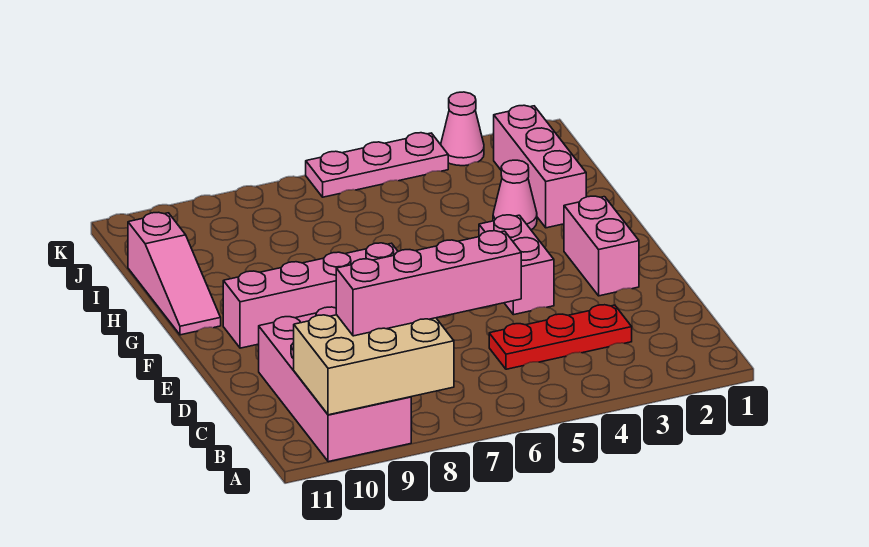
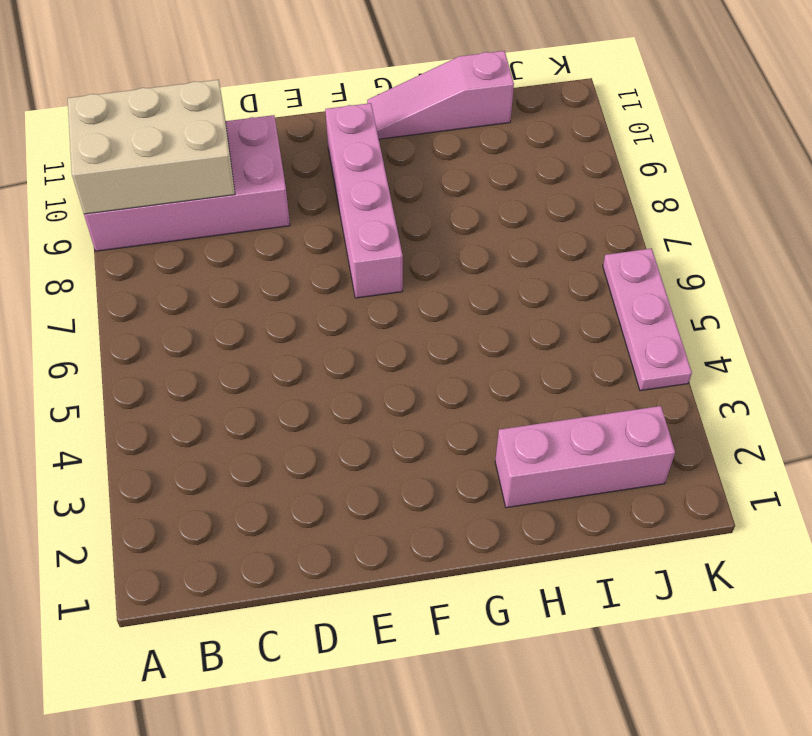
tan 2x3 brick [68,80,235,214] -> tan 2x3 brick turned to [294,315,454,415]
none -> red 1x3 plate [489,305,632,369]
none -> pink 1x2 brick [564,196,639,296]
none -> pink 1x2 brick [479,215,554,315]

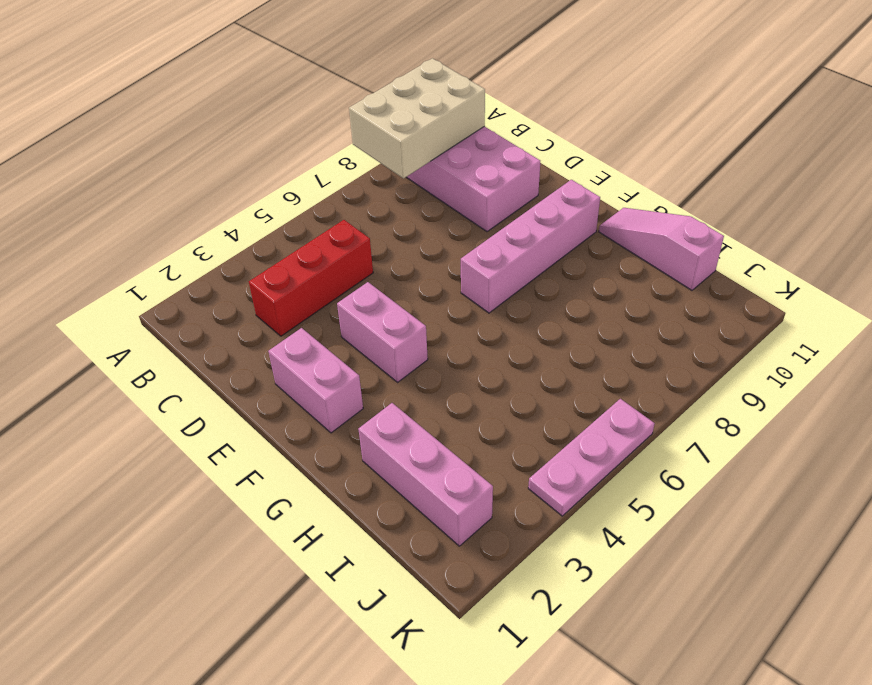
red 1x3 brick [249,220,373,336] -> red 1x3 plate [489,305,632,369]
none -> pink 1x1 cone [493,160,537,230]
none -> pink 1x1 cone [441,92,484,166]
none -> pink 1x4 brick [336,231,521,336]

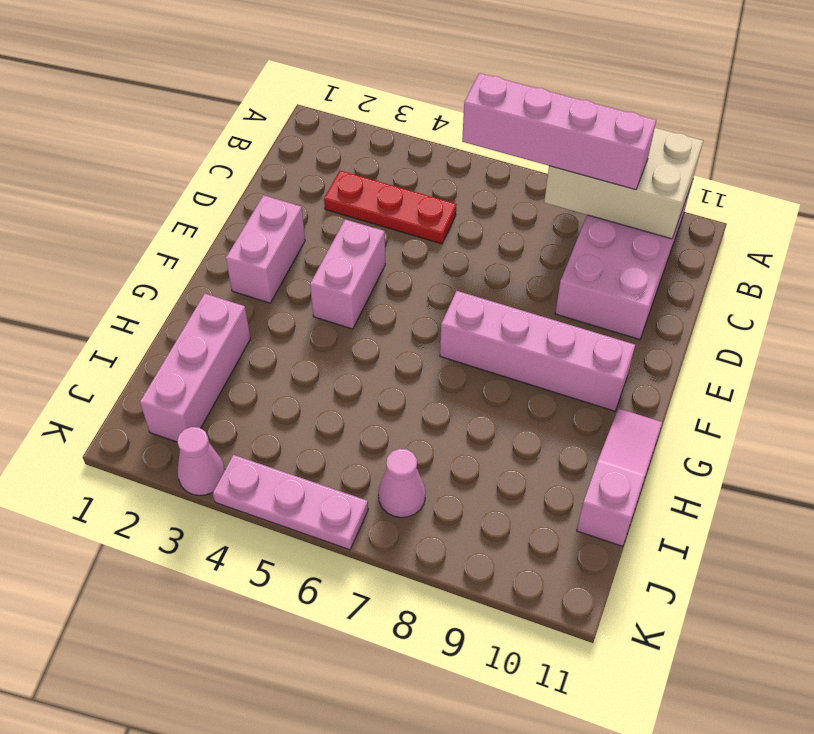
pink 1x1 cone [378,449,426,518] -> pink 1x1 cone moved to [493,160,537,230]

